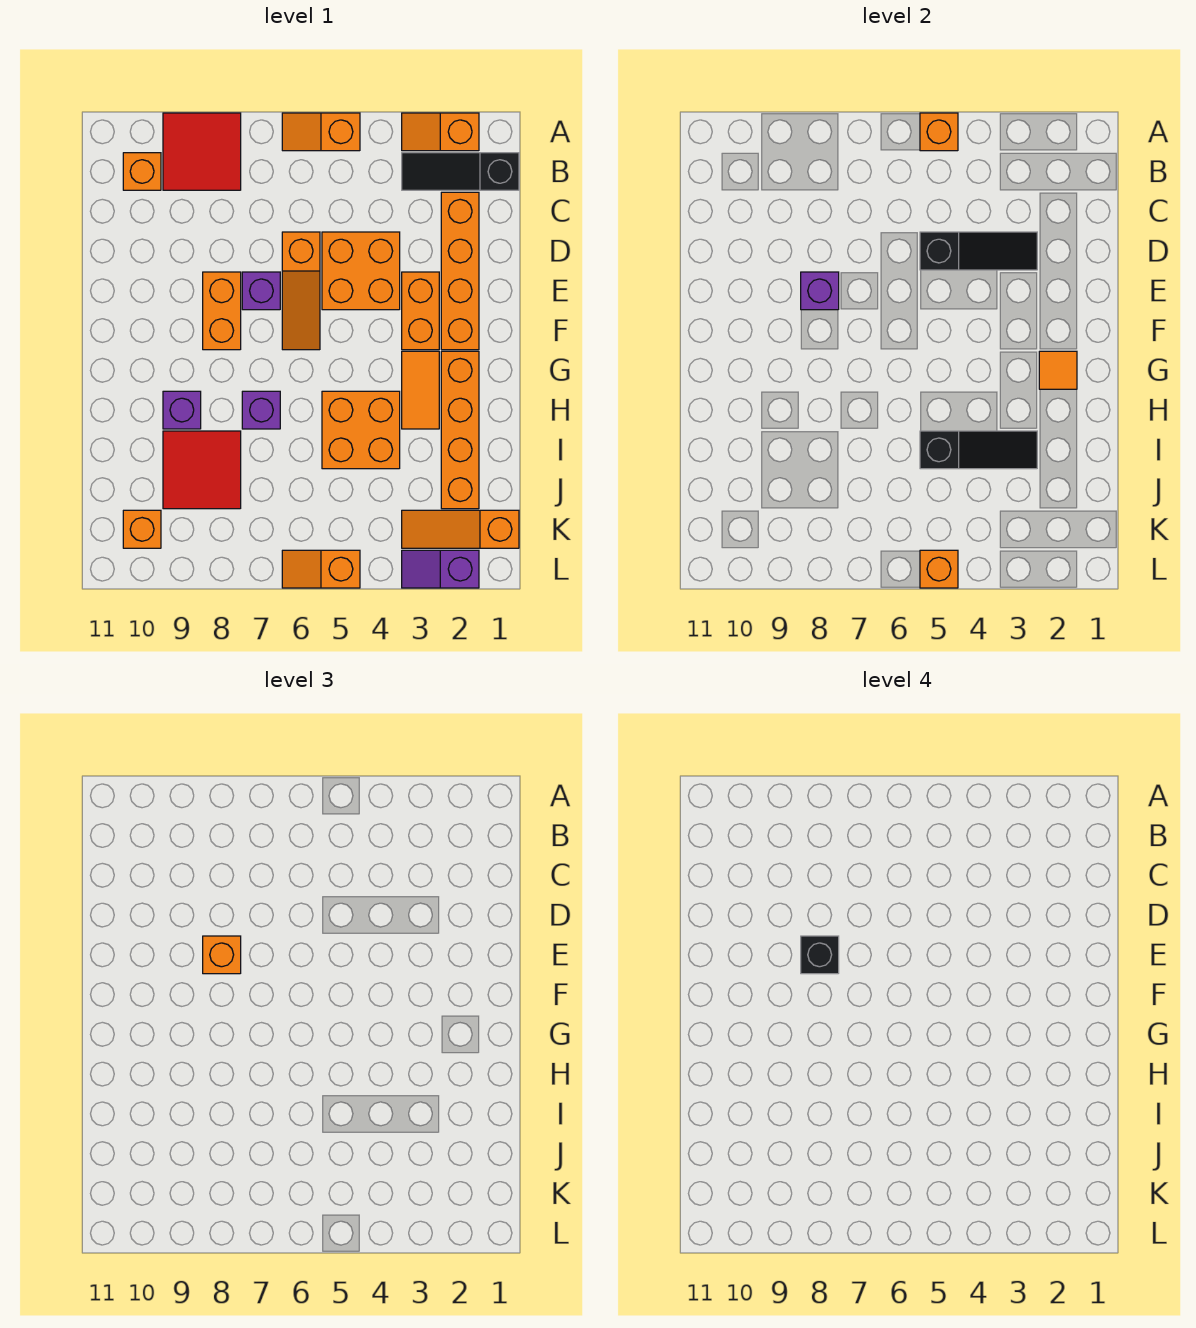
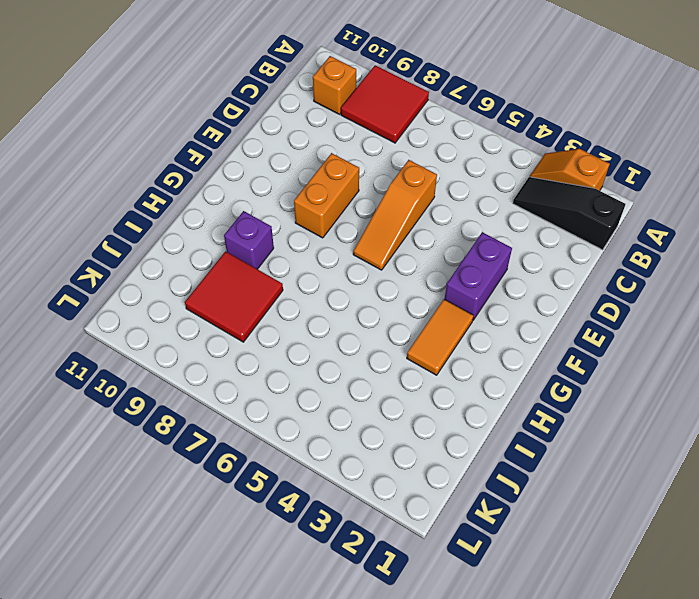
purple 1x2 brick [445,232,512,320] -> orange 1x2 brick [402,272,439,350]
none -> orange 1x2 slope [282,113,360,151]
none -> orange 1x4 brick [441,192,479,350]
none -> orange 2x2 brick [322,232,400,310]

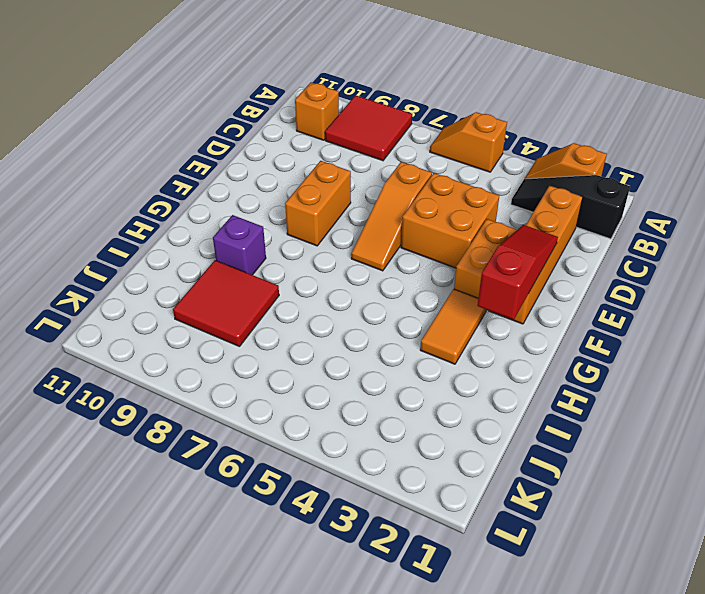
red 1x3 slope [477,225,558,320] -> orange 1x1 tile [1039,351,1077,389]
none -> purple 1x1 brick [242,272,280,310]
none -> orange 1x4 brick [441,351,479,509]
none -> orange 2x2 brick [322,391,400,469]

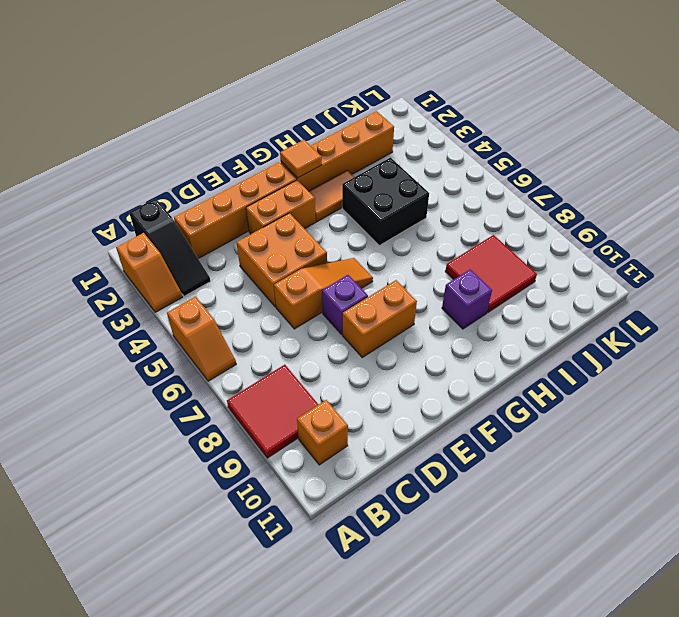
black 2x2 brick [342,158,429,245] -> orange 2x2 brick [322,391,400,469]
none -> purple 1x1 brick [242,391,280,429]
none -> orange 1x3 slope [402,510,519,548]
none -> orange 1x1 brick [123,510,161,548]

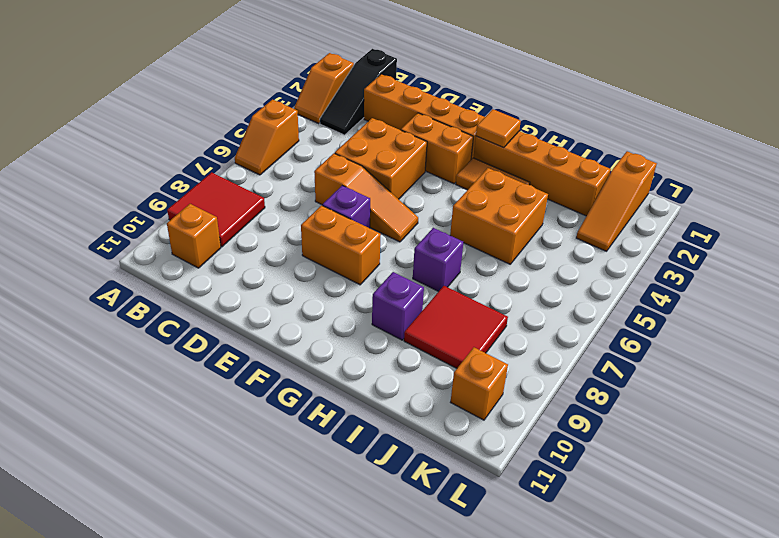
none -> purple 1x2 slope [402,550,479,588]
none -> orange 1x2 slope [282,550,360,588]
none -> orange 1x1 brick [920,113,958,151]

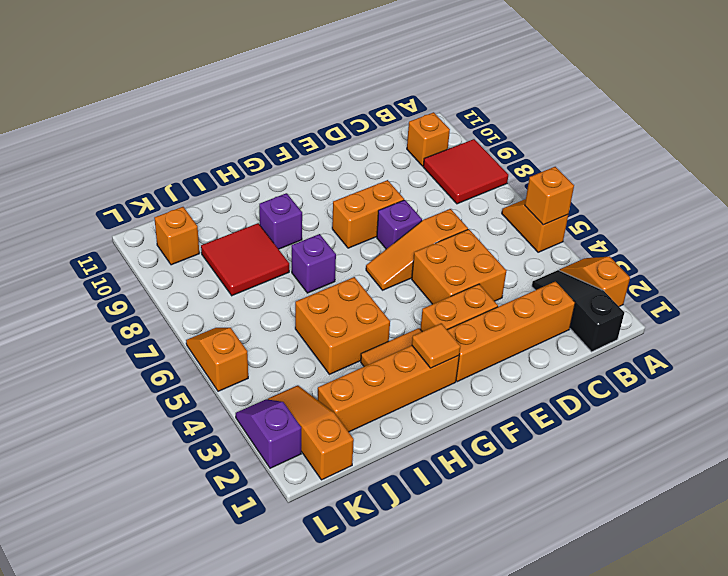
none -> black 1x3 slope [920,232,1037,270]
none -> purple 1x1 brick [801,272,839,310]
none -> black 1x3 slope [920,431,1037,469]

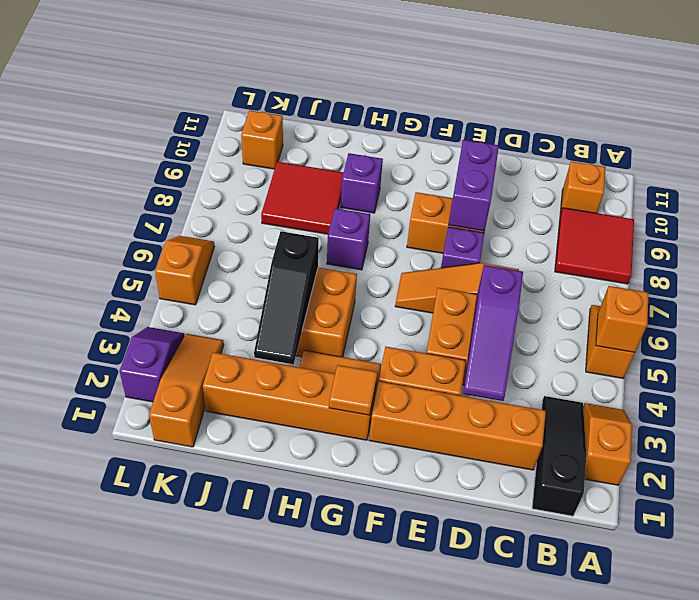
purple 1x3 slope [463,265,523,401] -> black 1x3 slope [920,232,1037,270]
purple 1x2 brick [448,140,499,231] -> purple 1x1 brick [801,272,839,310]
none -> orange 1x1 brick [920,550,958,588]
none -> orange 1x1 brick [203,936,241,974]
none -> black 1x1 brick [801,936,839,974]

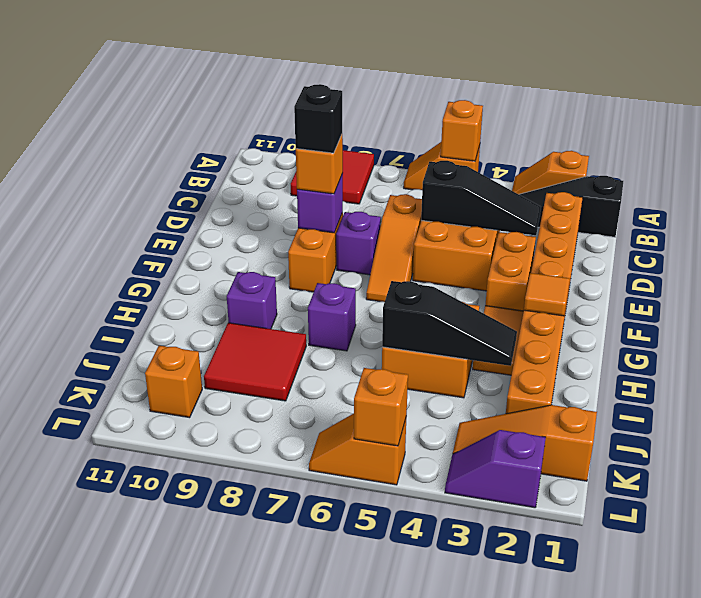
none -> orange 1x1 brick [123,153,161,190]

